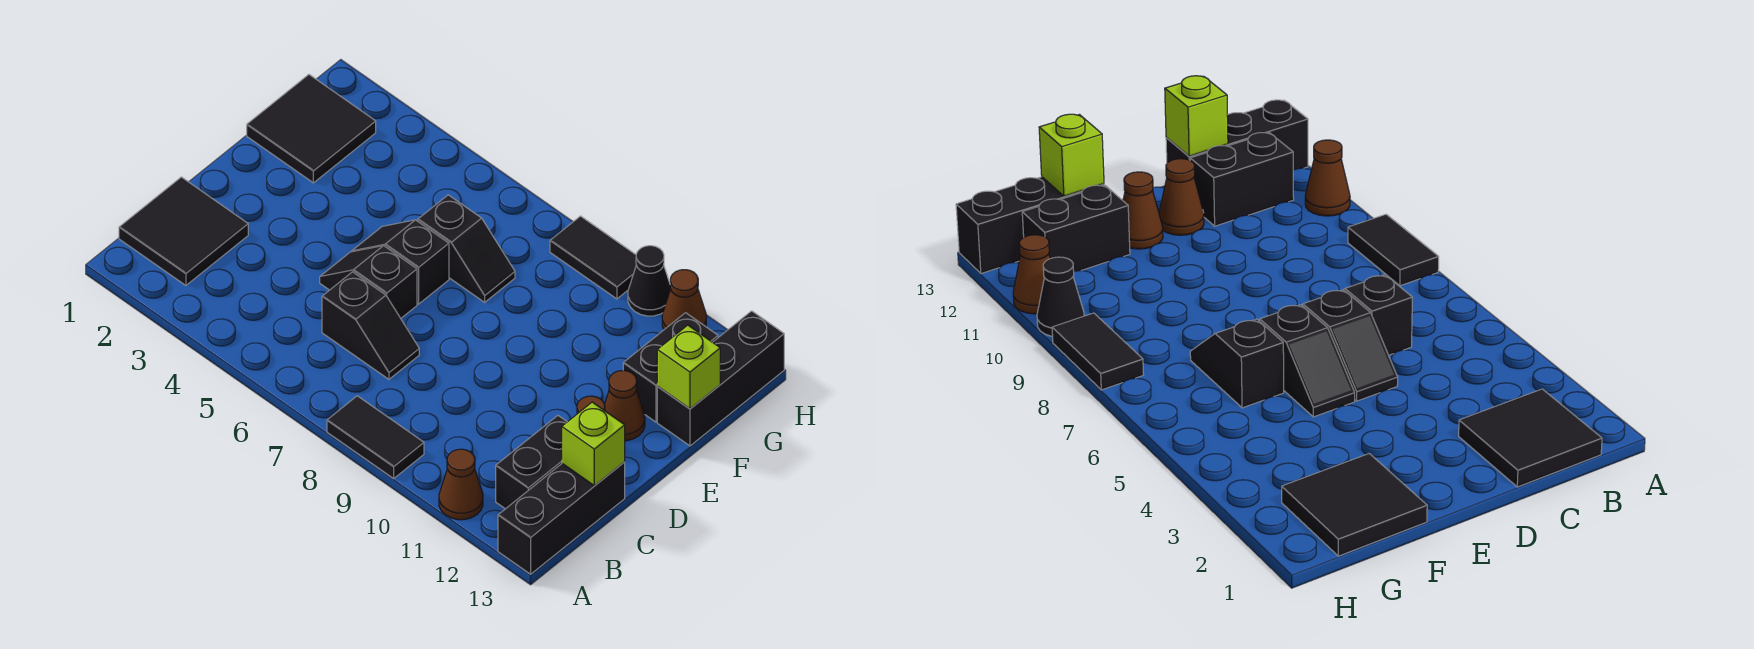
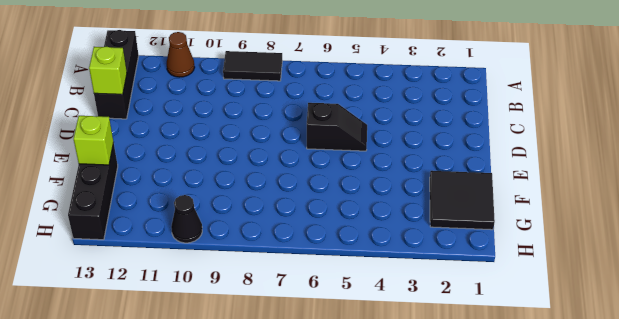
none -> black 2x2 tile [119,177,248,285]
none -> black 1x2 brick [496,416,567,509]
none -> black 1x2 slope [322,272,419,379]

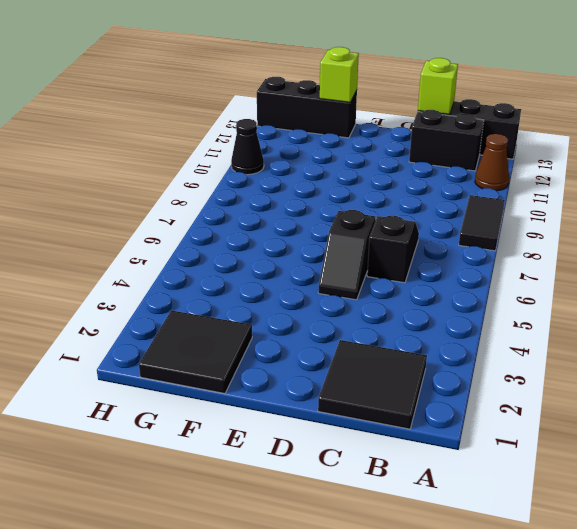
none -> brown 1x1 cone [1159,159,1204,235]
none -> black 1x2 slope [352,220,449,304]
none -> brown 1x1 cone [605,370,645,441]

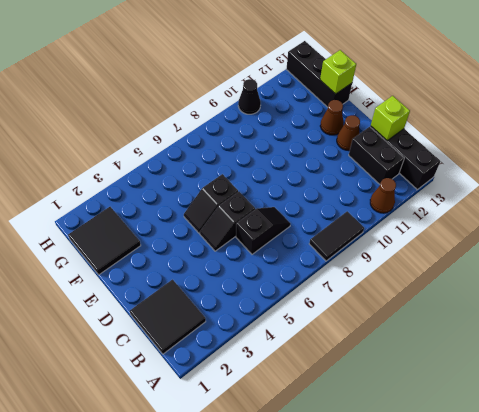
none -> black 1x2 slope [418,195,515,302]
none -> black 1x2 brick [623,313,718,422]
none -> black 1x2 tile [550,216,636,299]

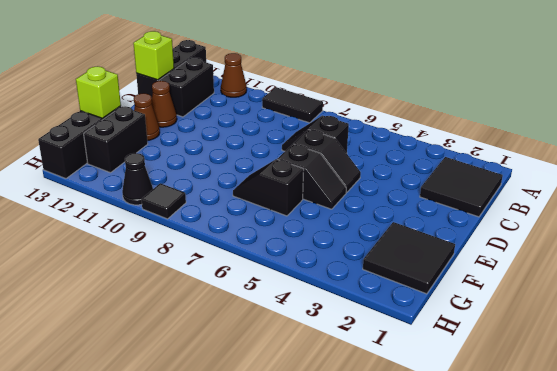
black 1x1 tile [141,183,186,219] -> black 1x2 tile [550,216,636,299]
none -> brown 1x1 cone [662,270,706,329]

